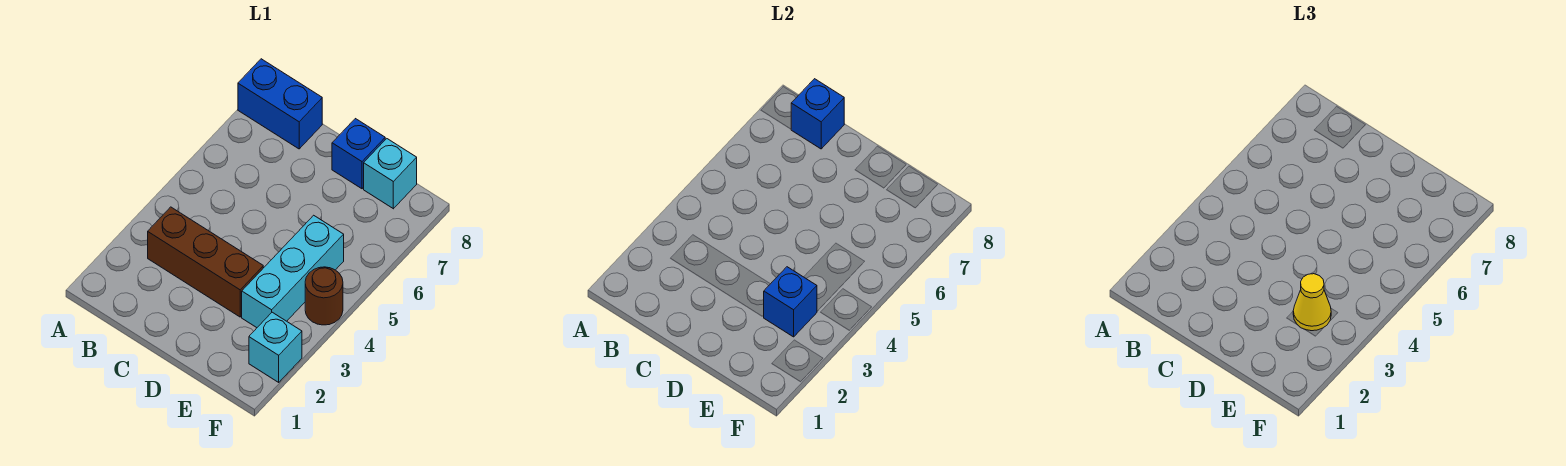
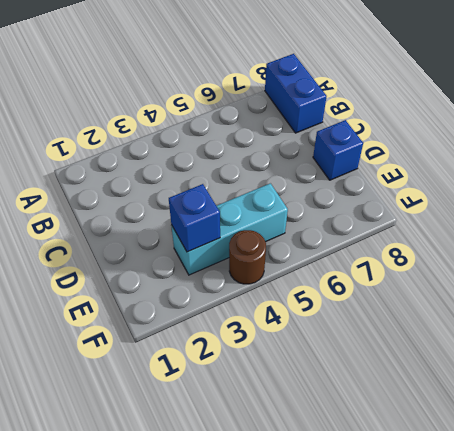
none -> brown 1x3 brick [148,207,263,317]
none -> cyan 1x1 brick [364,139,417,209]

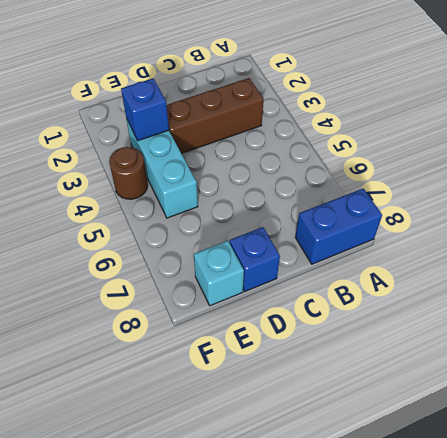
none -> cyan 1x1 brick [249,312,302,382]
none -> blue 1x1 brick [791,79,844,149]

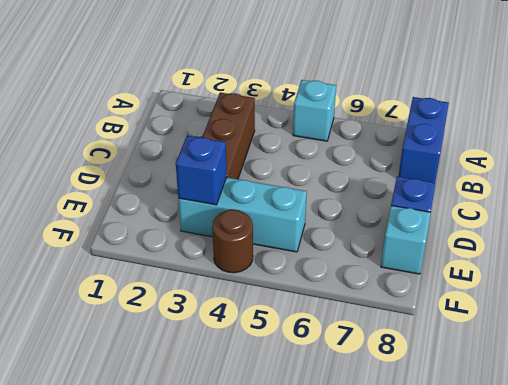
cyan 1x1 brick [293,80,336,141] -> cyan 1x1 brick moved to [249,312,302,382]
none -> blue 1x1 brick [791,79,844,149]
none -> yellow 1x1 cone [1293,274,1331,331]

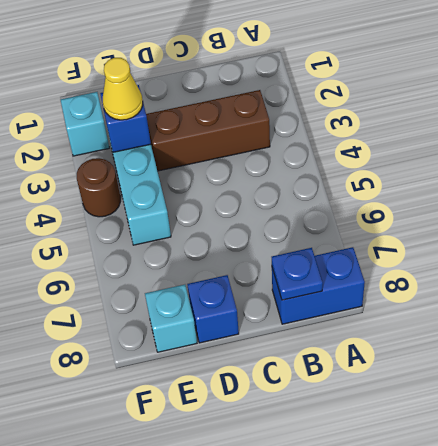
blue 1x1 plate [272,248,323,300] -> blue 1x1 brick [791,79,844,149]

